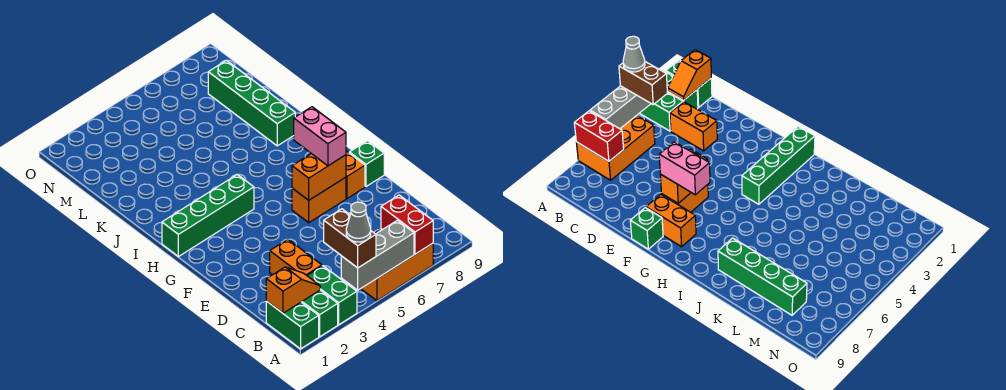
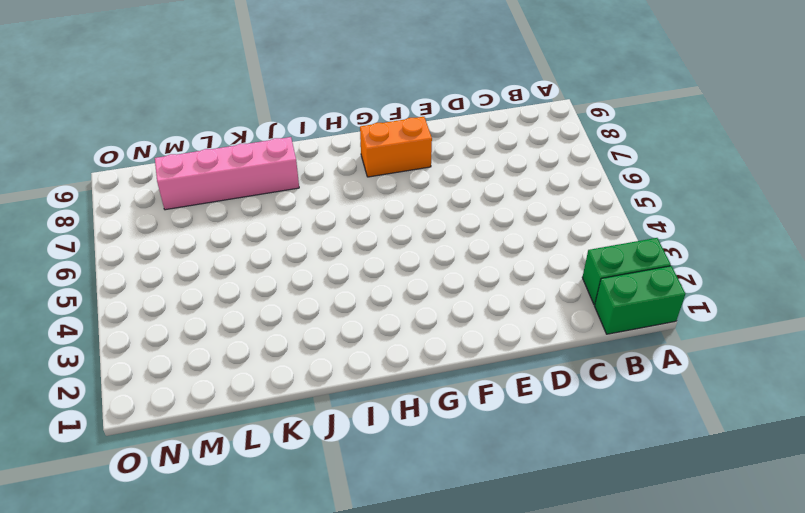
pink 1x4 brick [155,137,299,210] -> green 1x4 brick [208,60,295,146]
none -> green 1x2 brick [307,266,357,325]
none -> orange 2x3 brick [361,229,433,301]
none -> orange 1x2 brick [270,239,322,275]

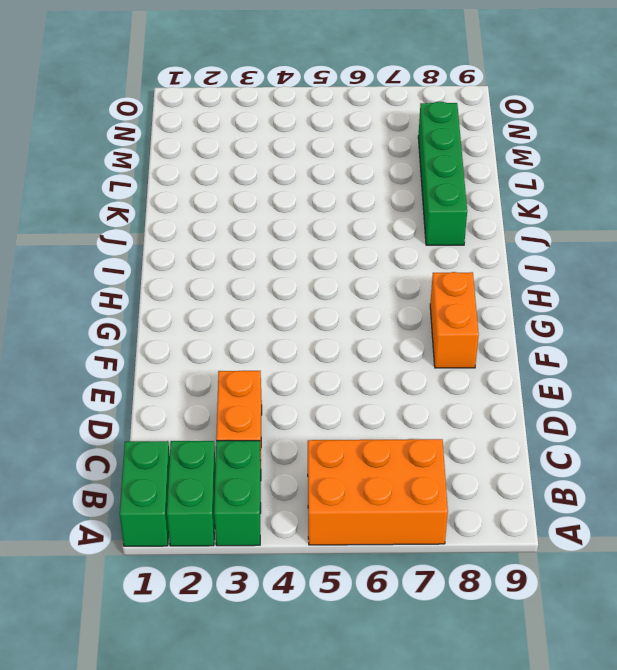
none -> orange 1x2 brick [292,177,346,223]
none -> green 1x1 brick [349,141,384,186]
none -> green 1x4 brick [162,174,254,257]

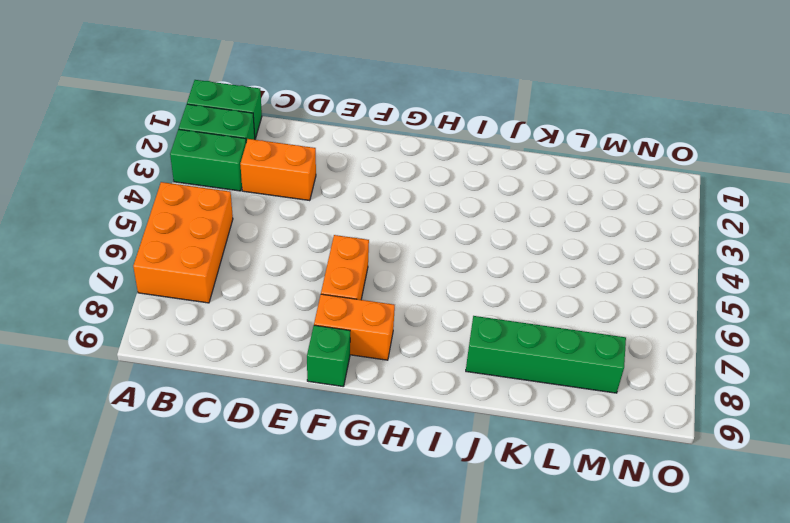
none -> green 1x4 brick [162,174,254,257]
none -> grey 1x3 brick [341,220,414,290]
none -> red 1x2 brick [381,195,433,254]

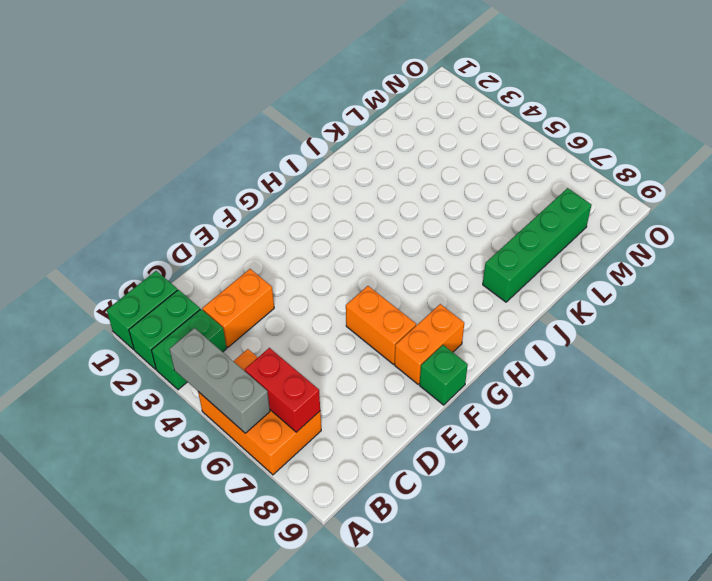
red 1x2 brick [245,348,320,432] -> red 1x2 brick turned to [381,195,433,254]
none -> green 1x4 brick [162,174,254,257]
none -> orange 1x2 slope [266,267,320,313]
none -> orange 1x2 brick [292,154,346,200]

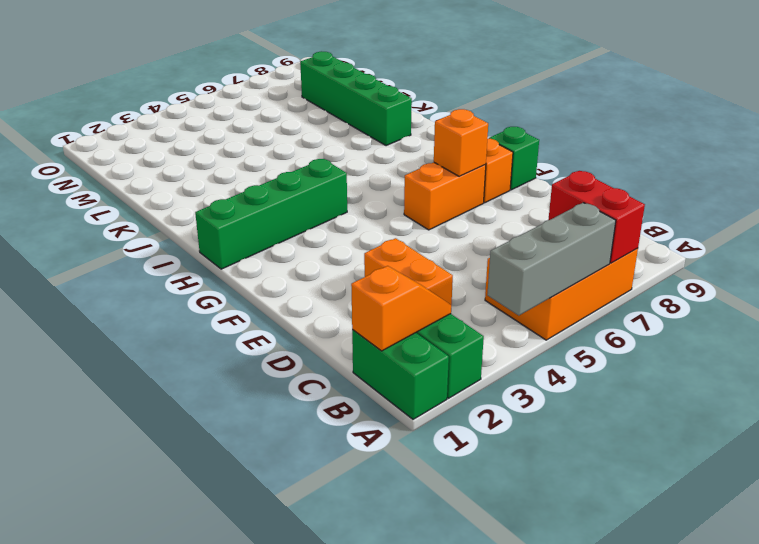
orange 1x1 brick [434,109,488,177] -> orange 1x2 brick [292,154,346,200]
none -> green 1x2 brick [307,266,357,325]
none -> brown 1x2 brick [324,209,376,268]
none -> pink 1x2 brick [294,107,346,166]

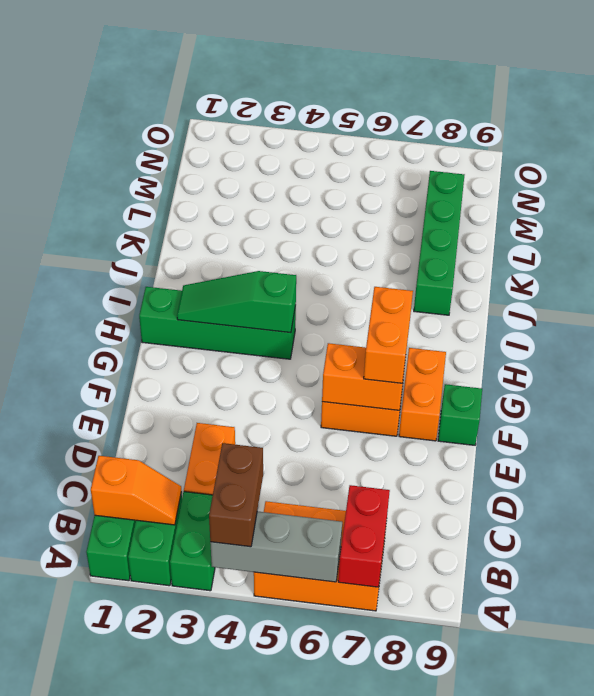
orange 1x2 brick [364,287,413,383] -> pink 1x2 brick [294,107,346,166]
green 1x3 slope [177,271,296,333] -> none
none -> grey 1x1 cone [346,202,371,242]

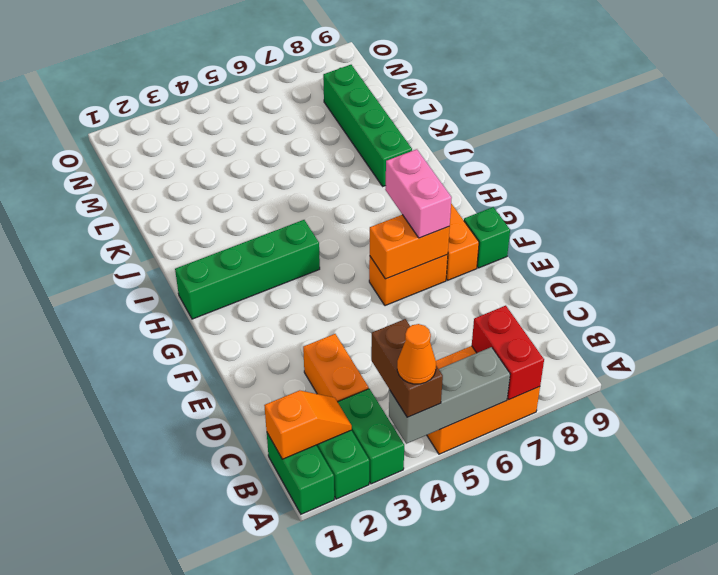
orange 1x1 cone [397,324,436,384] -> grey 1x1 cone [346,202,371,242]

